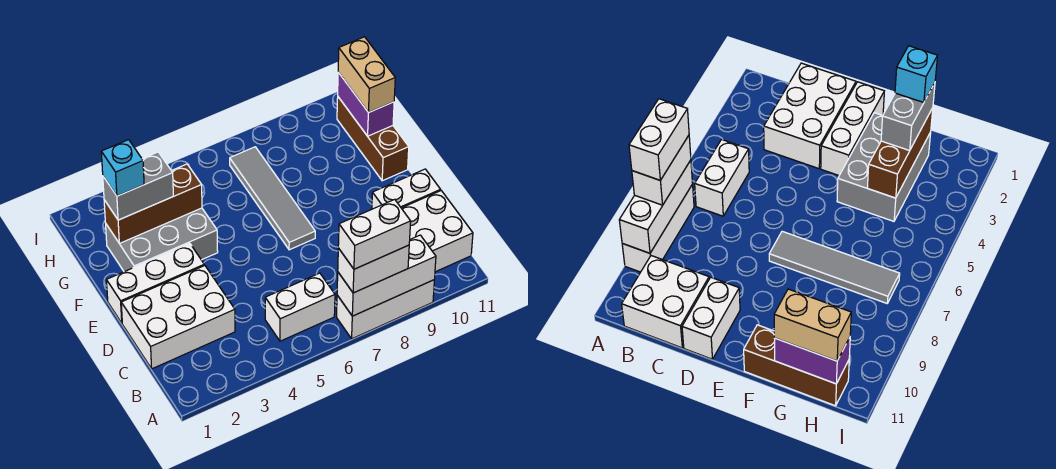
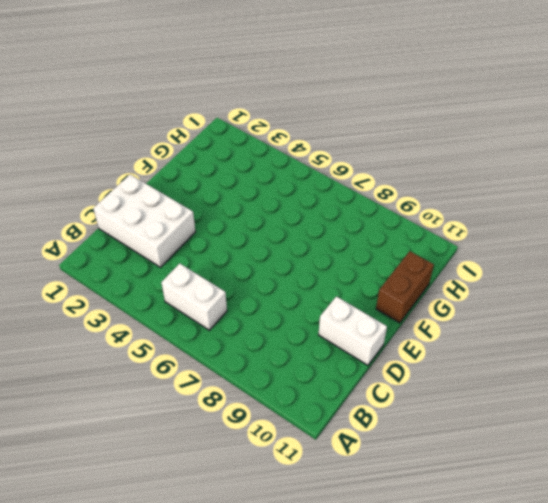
brown 1x2 brick [376,251,434,323] -> brown 1x3 brick [337,97,409,181]
none -> white 1x3 brick [337,280,434,339]
none -> white 2x2 brick [402,191,473,272]
none -> white 1x3 brick [107,243,204,323]

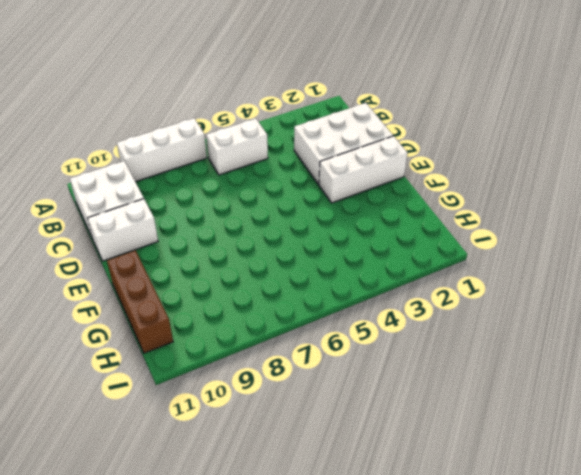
none -> grey 1x4 tile [230,147,315,250]
none -> grey 2x3 brick [106,208,218,272]
none -> white 1x3 brick [337,235,436,316]

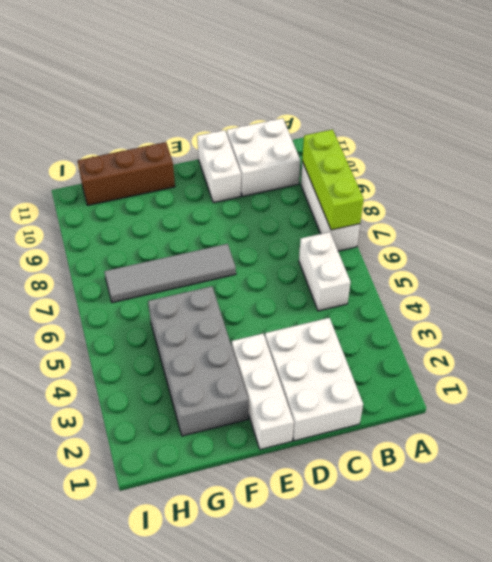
lime 1x3 brick [302,130,364,230] -> white 1x3 brick [337,235,436,316]
grey 2x4 brick [148,286,248,436] -> grey 2x3 brick [106,208,218,272]
none -> brown 1x3 brick [104,164,202,244]
none -> purple 1x2 brick [338,72,394,136]
none -> white 1x2 brick [338,245,409,293]

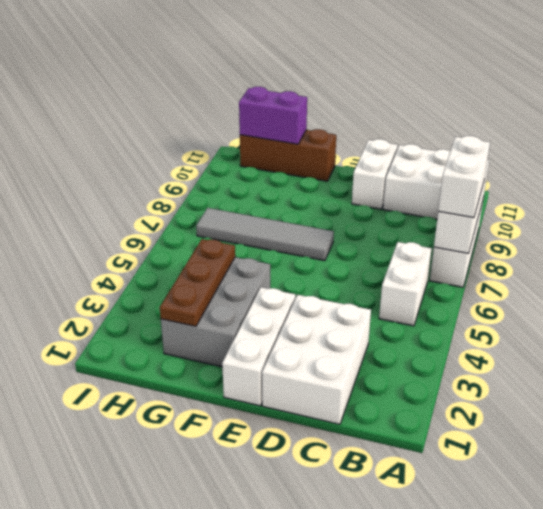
brown 1x3 plate [160,239,235,326] -> brown 1x3 brick [104,164,202,244]
none -> grey 1x2 brick [103,152,173,220]
none -> tan 1x2 brick [338,37,395,113]
none -> white 1x2 brick [338,199,411,269]

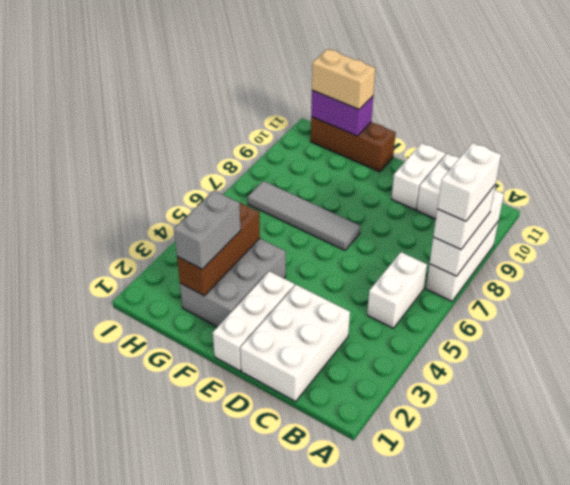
none -> cyan 1x1 brick [101,140,144,196]

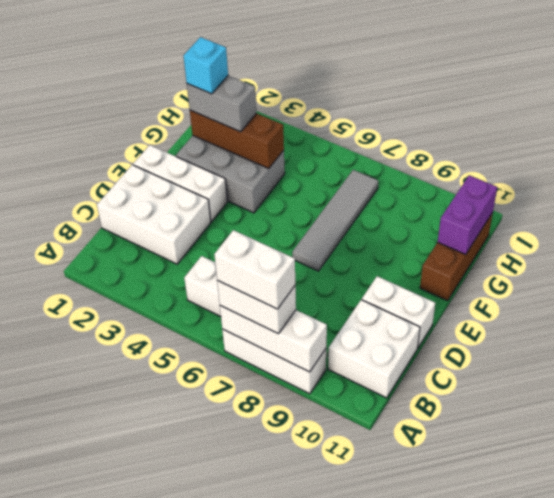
none -> tan 1x2 brick [338,37,395,113]

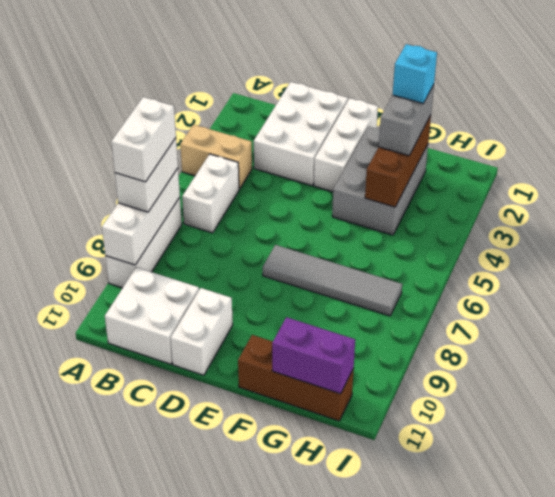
tan 1x2 brick [180,125,252,189] -> tan 1x2 brick moved to [338,37,395,113]

